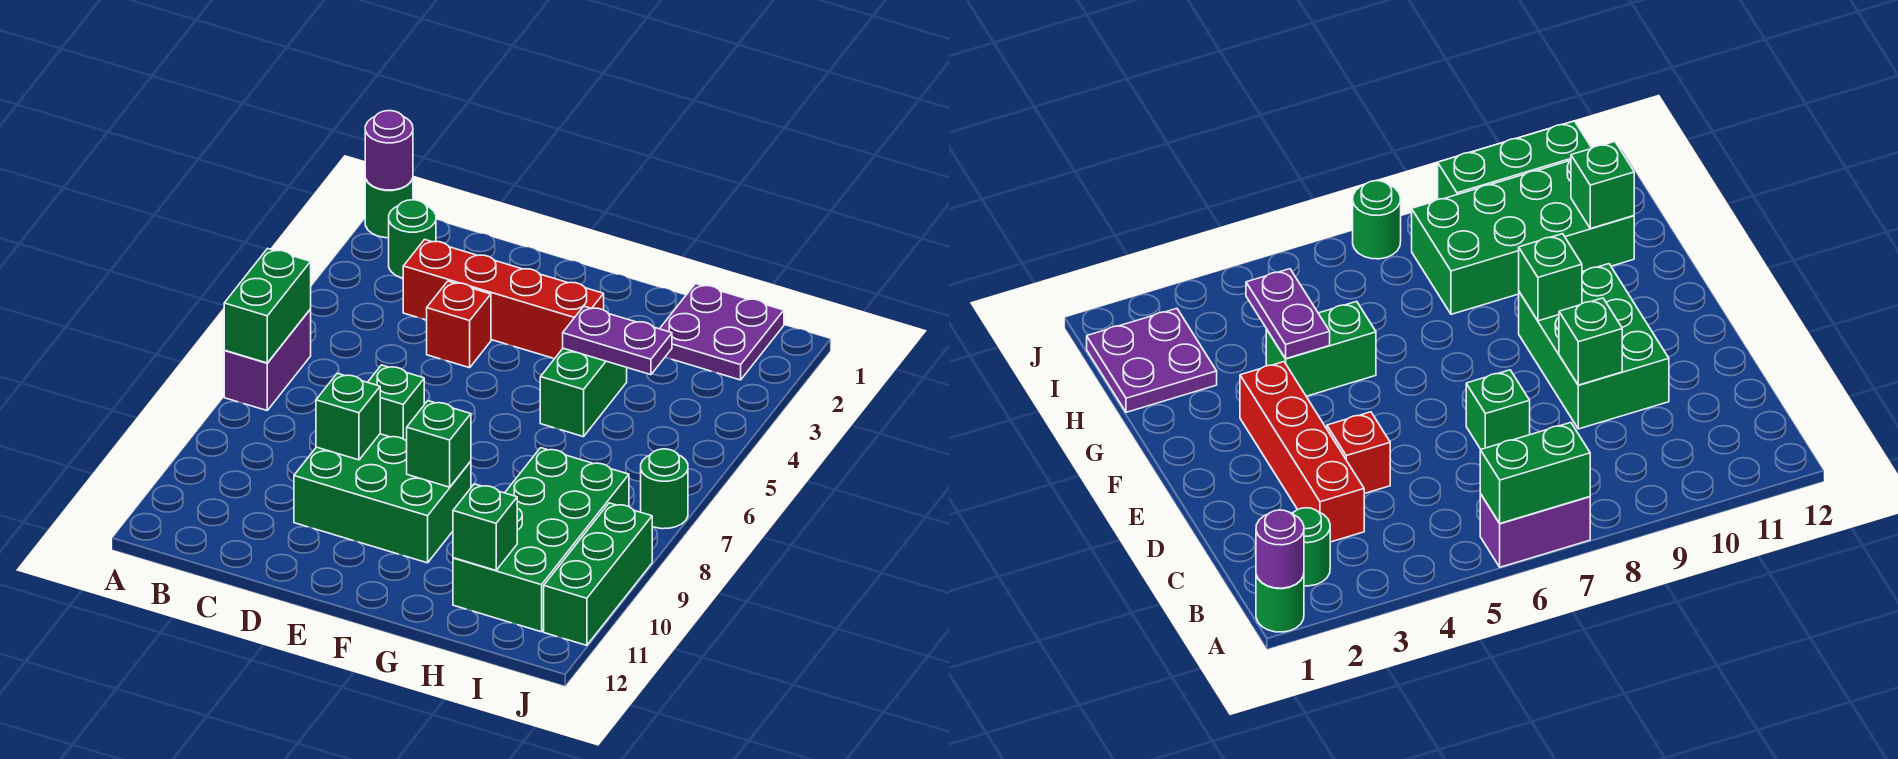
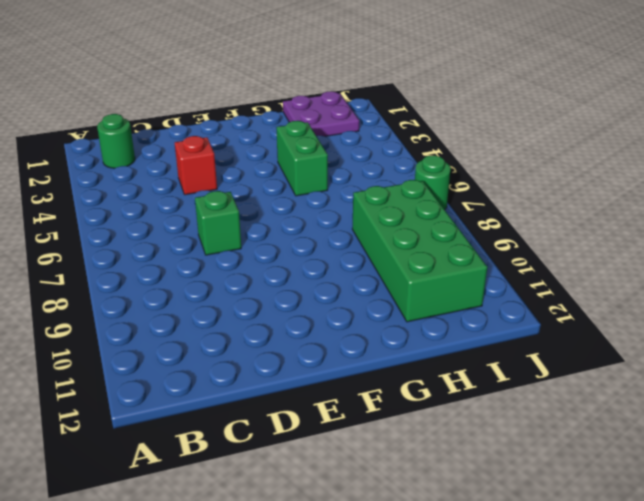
none -> green 1x1 round brick [365,178,413,238]
none -> purple 1x2 brick [224,309,311,410]
none -> red 1x4 brick [403,239,604,359]

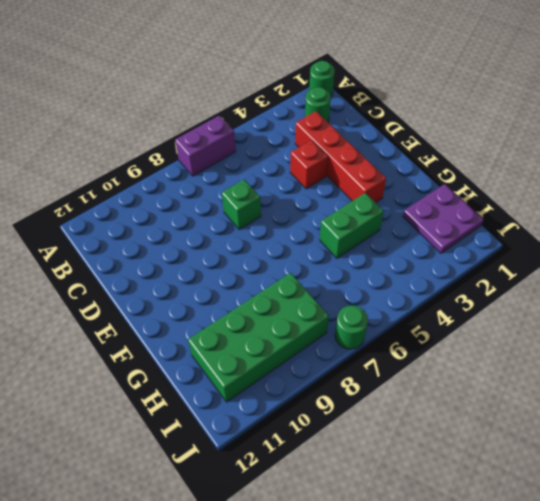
none -> green 2x3 brick [294,434,471,563]
none -> green 1x3 brick [544,503,652,645]
none -> purple 1x1 round brick [365,111,413,190]

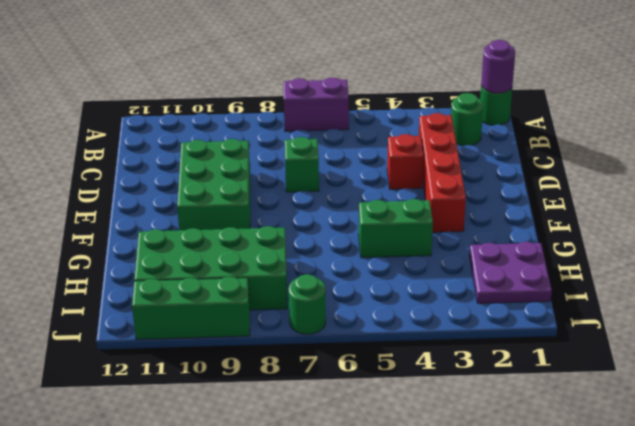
none -> green 1x2 brick [224,249,311,363]
none -> green 1x1 brick [316,373,380,460]
none -> green 1x1 brick [407,401,471,487]

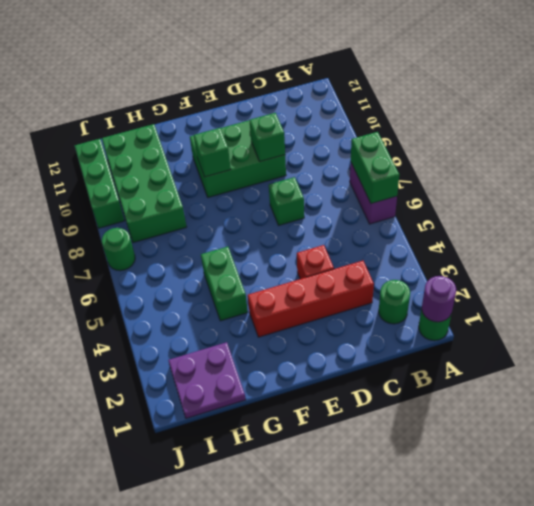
none -> purple 1x2 plate [563,306,672,375]
none -> green 1x1 brick [453,484,517,570]

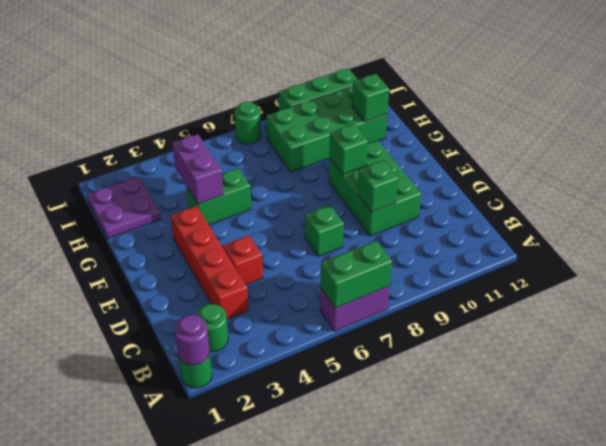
purple 1x2 brick [172,134,223,204] -> purple 1x2 plate [563,306,672,375]

